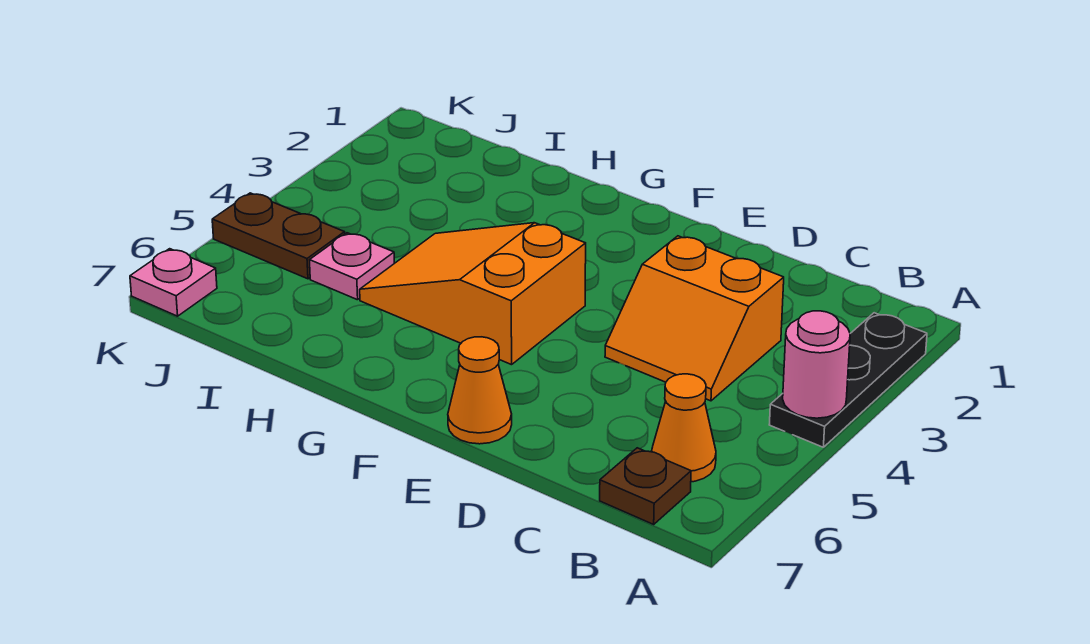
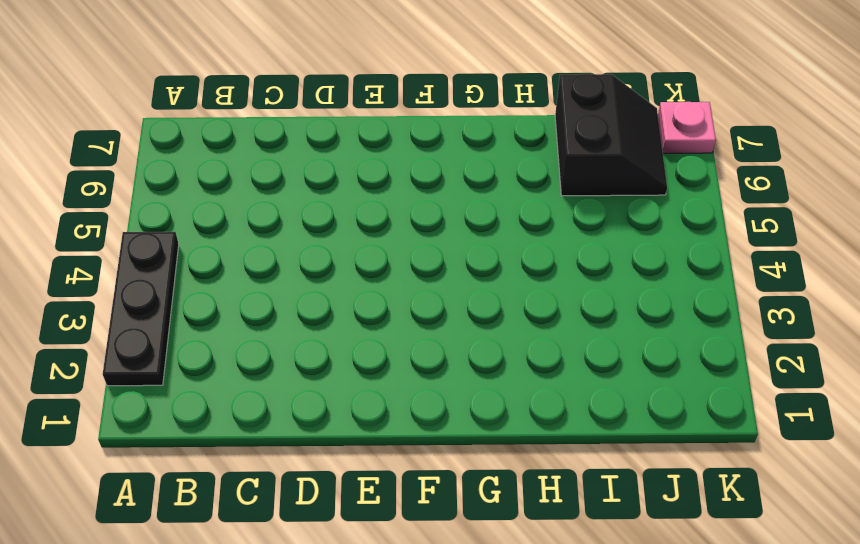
black 2x2 slope [555,74,667,196] -> none
none -> orange 1x1 cone [652,374,716,482]
none -> brown 1x1 plate [600,448,691,524]

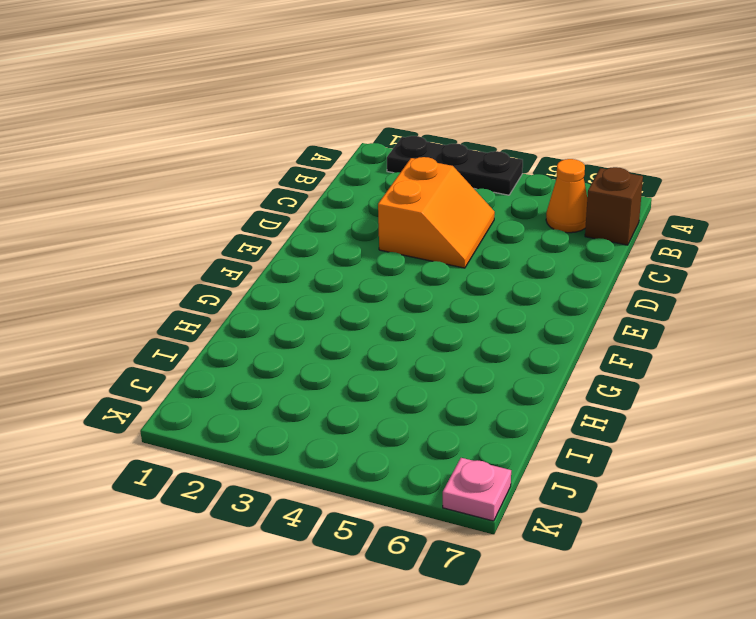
brown 1x1 brick [585,167,643,245] -> brown 1x1 plate [600,448,691,524]
none -> orange 1x1 cone [448,337,512,444]
none -> orange 2x3 slope [360,223,586,365]

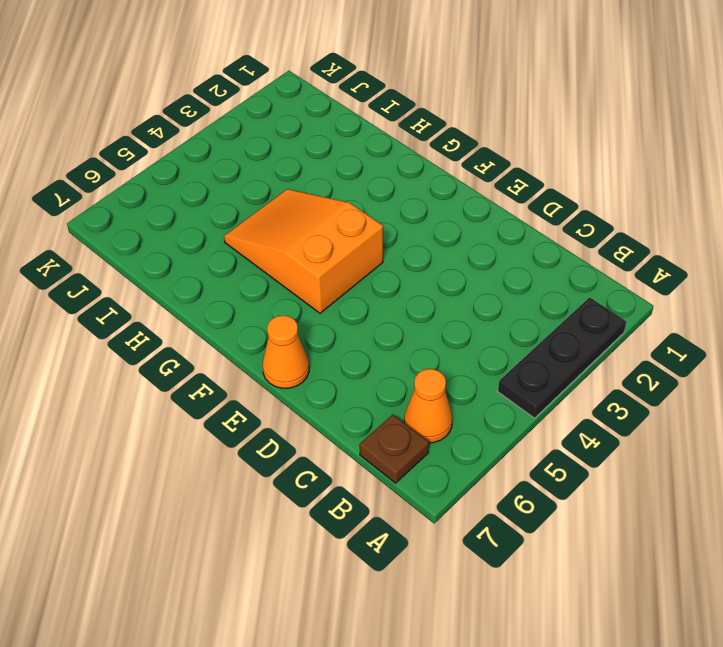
none -> orange 2x2 slope [605,236,784,401]
none -> pink 1x1 plate [310,233,394,300]

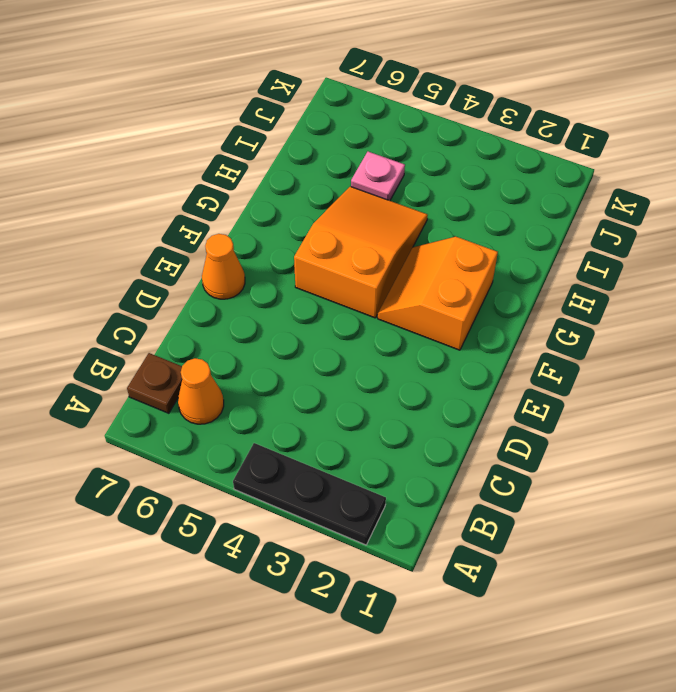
orange 2x2 slope [378,237,498,350] -> orange 2x2 slope moved to [605,236,784,401]
none -> brown 1x2 plate [212,193,345,279]
none -> pink 1x1 plate [130,249,217,316]

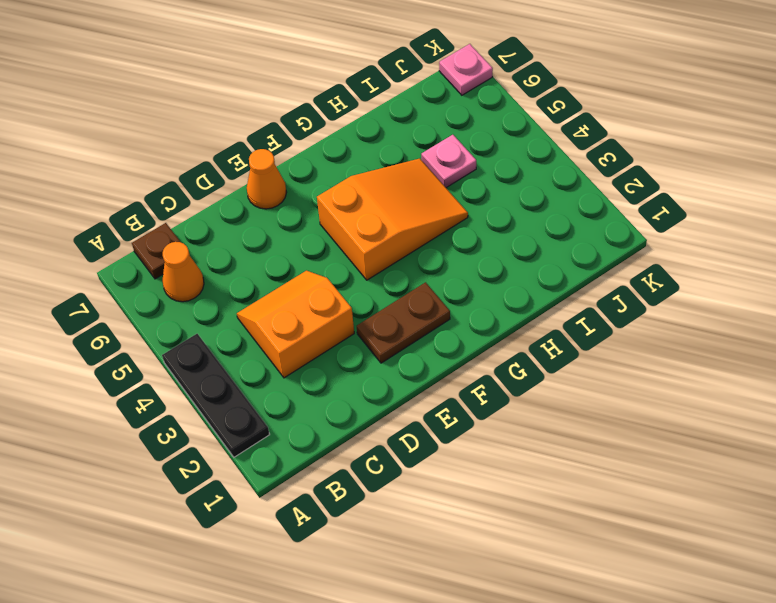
brown 1x2 plate [357,282,450,363] -> brown 1x2 plate moved to [212,193,345,279]
none -> pink 1x1 round brick [783,311,850,418]

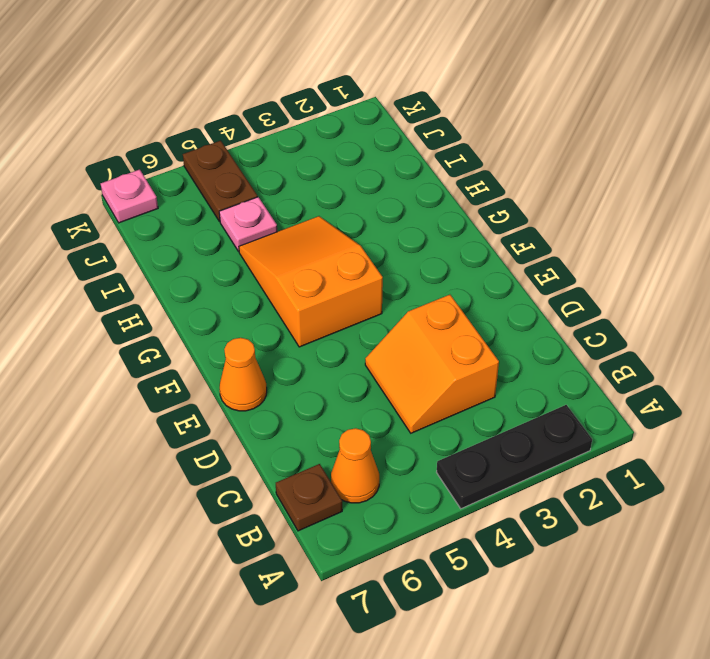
none -> pink 1x1 round brick [783,311,850,418]

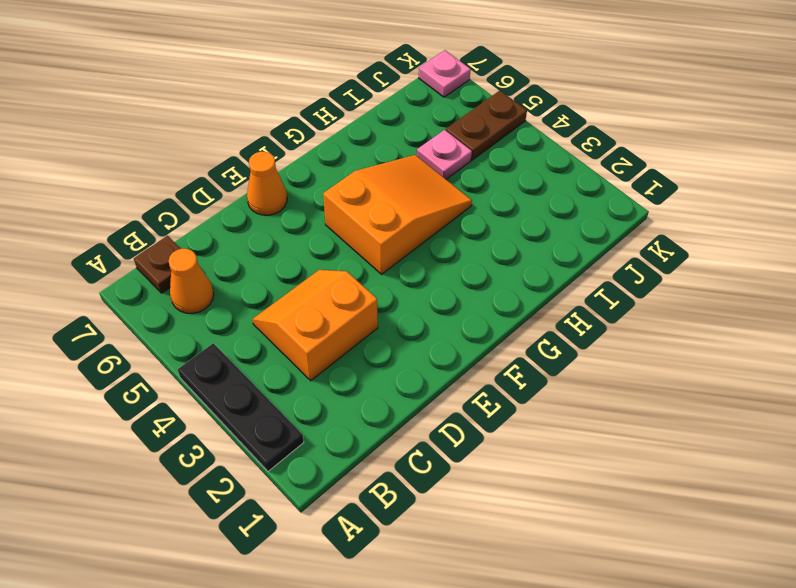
none -> pink 1x1 round brick [783,311,850,418]

